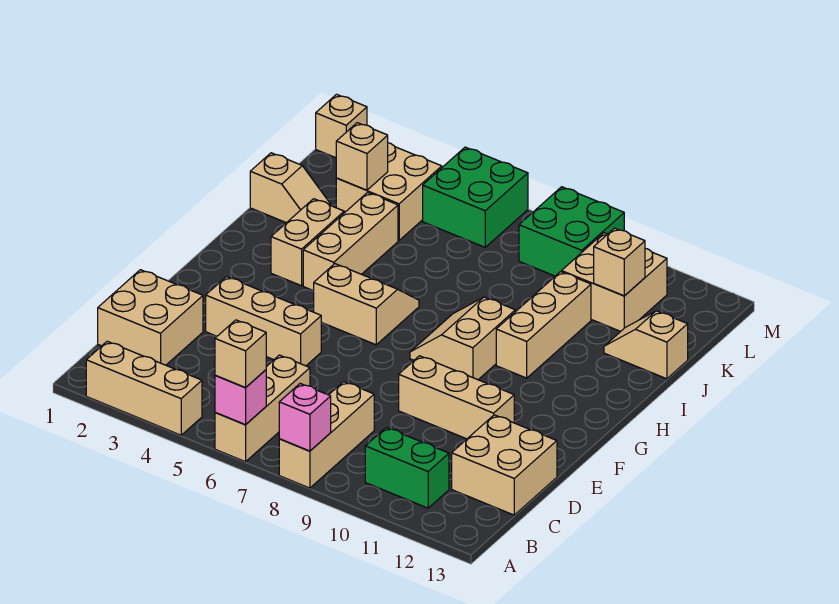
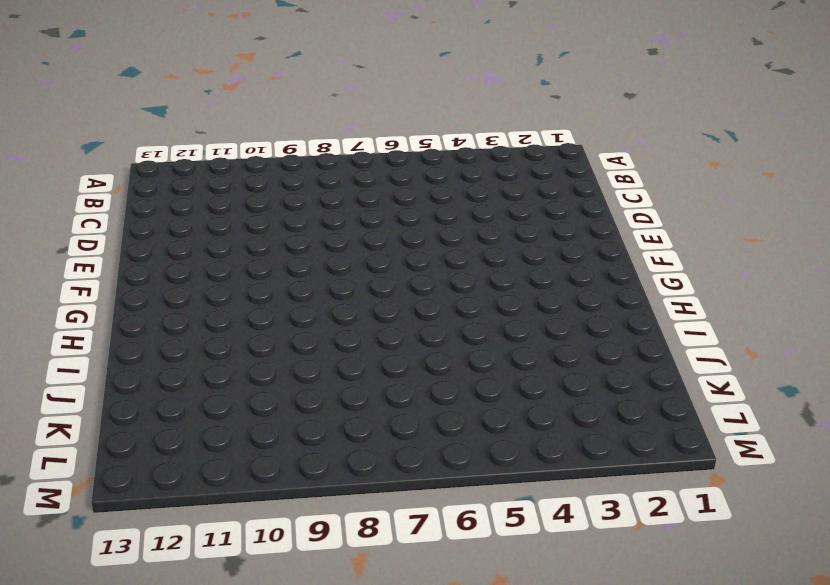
none -> tan 1x3 brick [86,341,202,435]
none -> tan 1x3 brick [215,355,310,462]
none -> tan 1x3 brick [279,382,374,488]

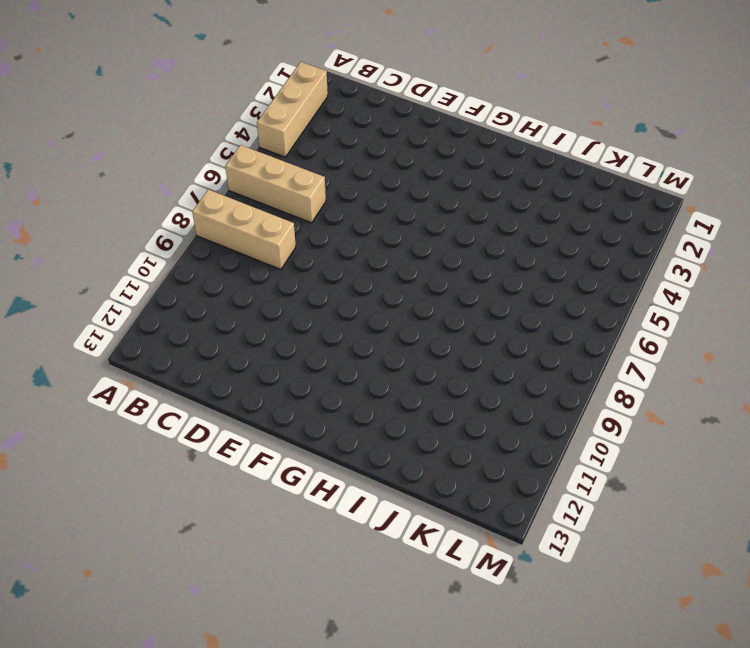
none -> green 1x2 brick [365,427,449,508]
none -> tan 2x2 brick [98,270,203,365]
none -> tan 2x2 brick [452,415,557,515]

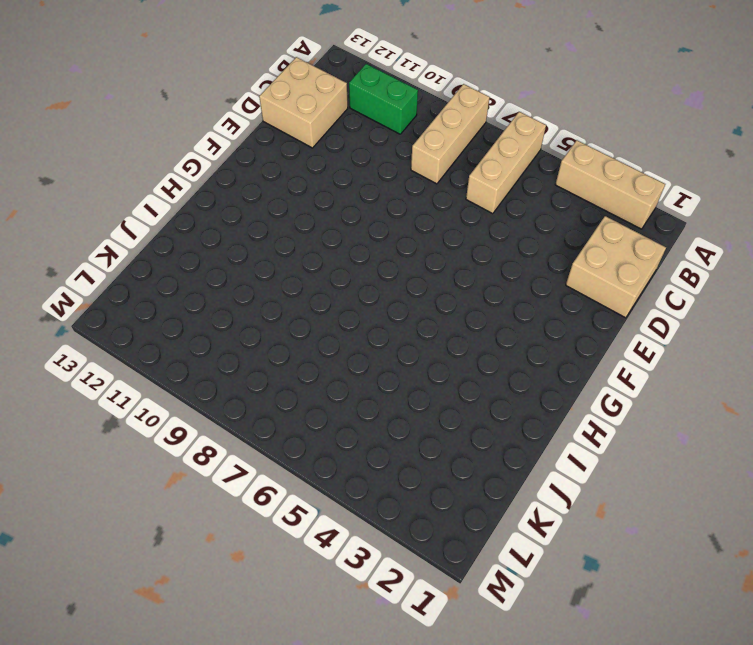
none -> tan 1x3 brick [206,277,321,366]
none -> tan 1x3 brick [399,356,514,439]
none -> tan 2x2 slope [314,264,419,345]

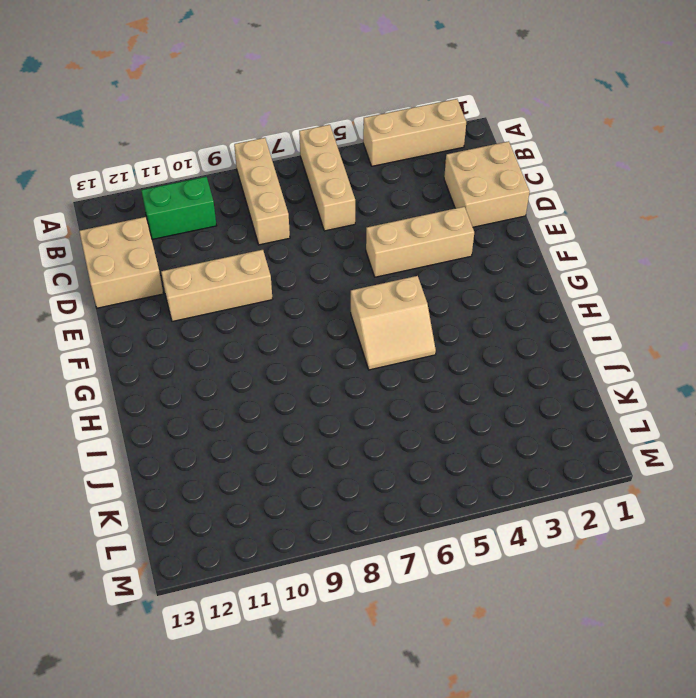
none -> tan 2x2 slope [410,297,515,380]
none -> tan 1x2 brick [271,199,344,286]
none -> tan 1x3 brick [303,192,398,291]

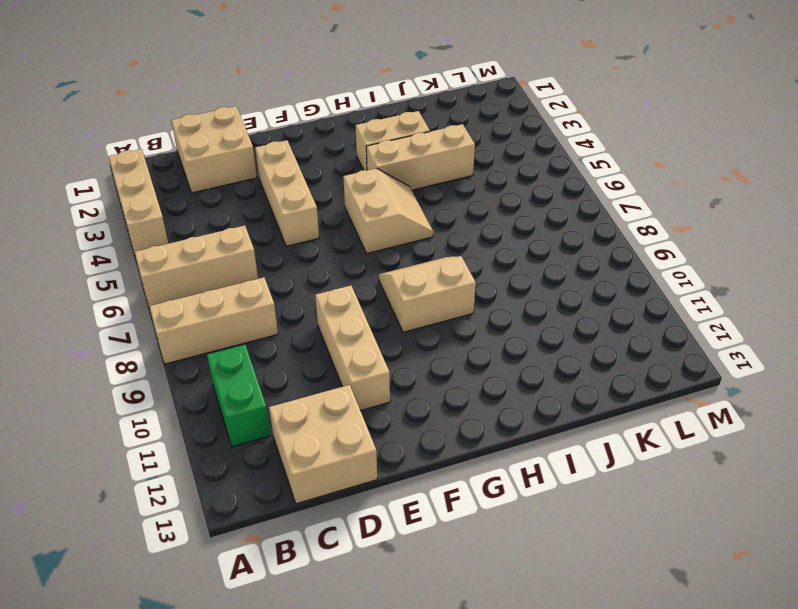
none -> tan 1x3 brick [496,272,591,378]
none -> tan 1x2 slope [250,153,332,223]
none -> tan 1x2 slope [604,311,688,379]

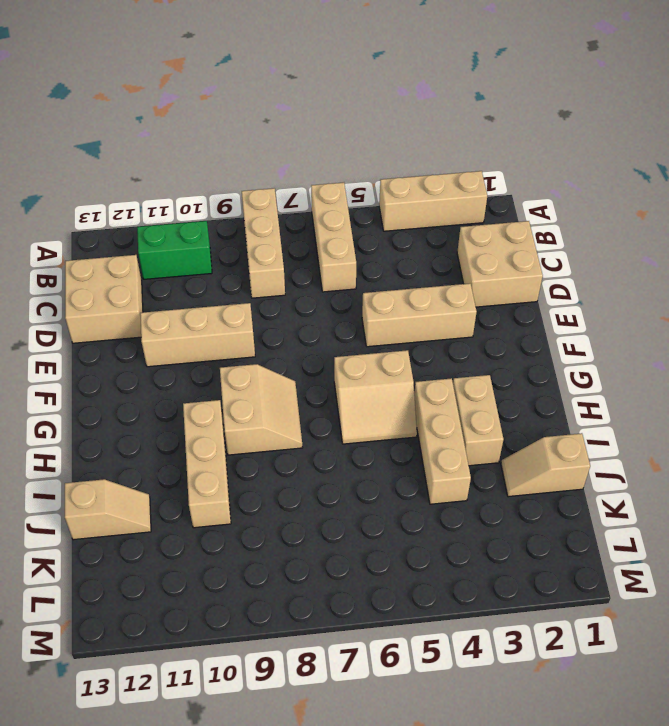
none -> tan 2x2 brick [336,143,442,240]
none -> tan 2x2 brick [562,233,667,331]
none -> green 2x2 brick [423,147,528,247]

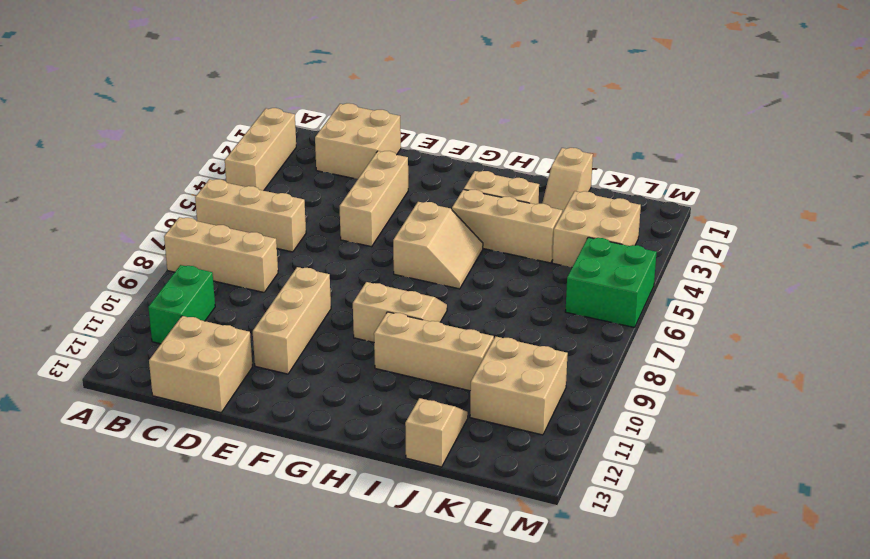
none -> green 2x2 brick [519,187,624,276]
none -> tan 1x1 brick [316,94,367,158]
none -> pink 1x1 brick [215,370,266,425]

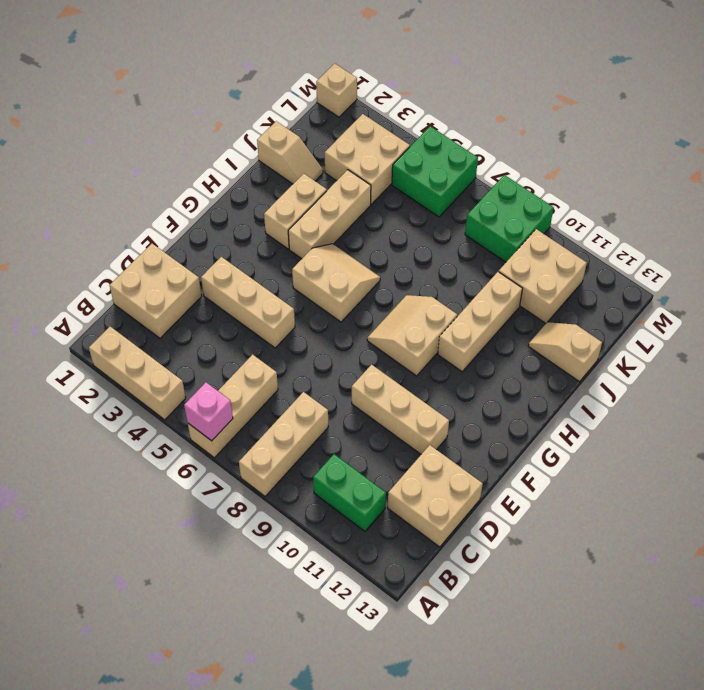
none -> pink 1x1 brick [279,384,331,451]
none -> tan 1x1 brick [336,123,388,190]
none -> tan 1x1 brick [594,228,645,296]

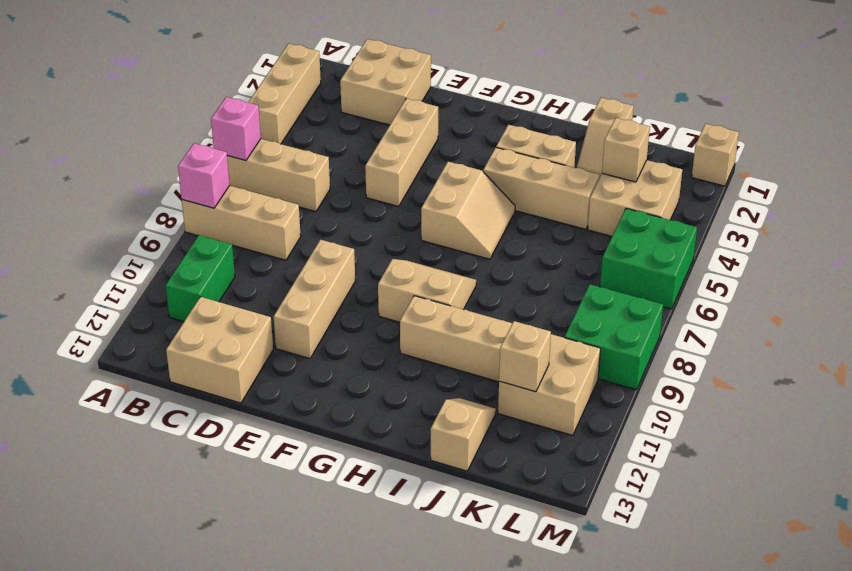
none -> tan 1x1 brick [215,320,266,388]

